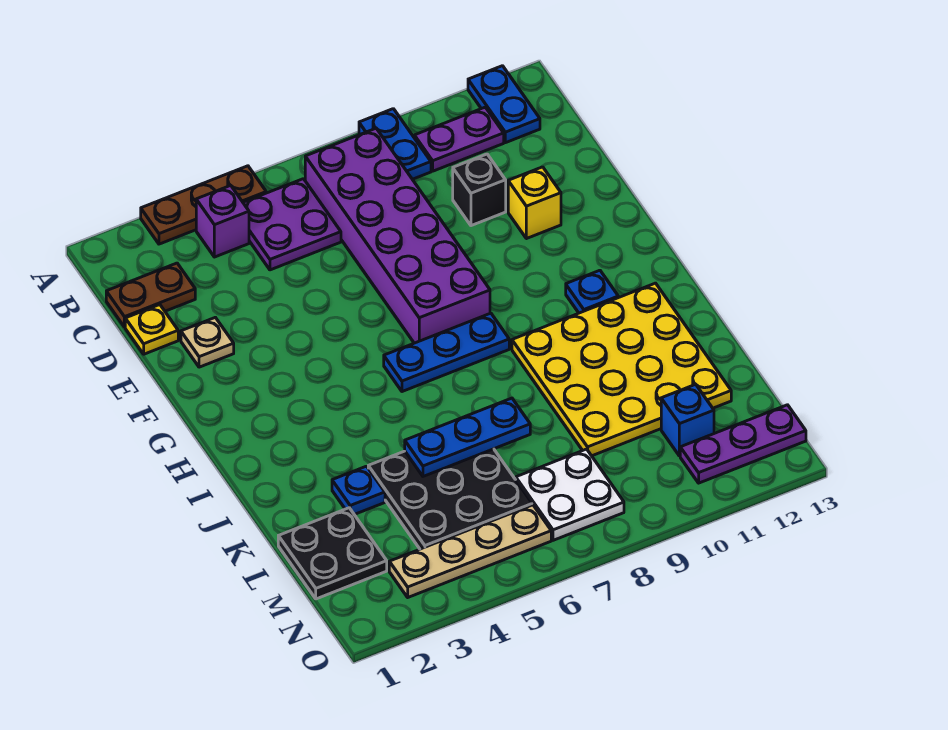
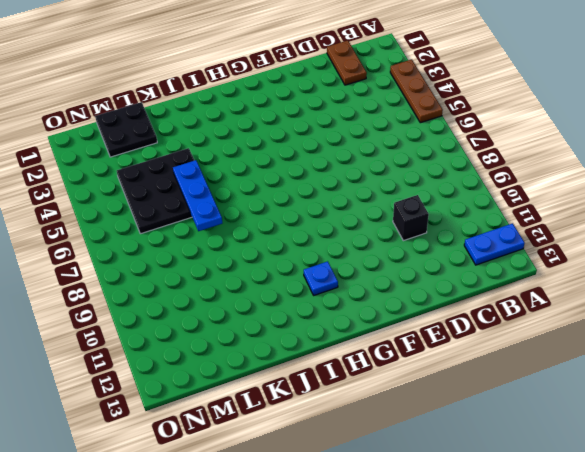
none -> blue 1x2 plate [359,109,431,179]
none -> purple 1x1 brick [196,185,249,257]
none -> purple 2x2 plate [243,179,341,270]

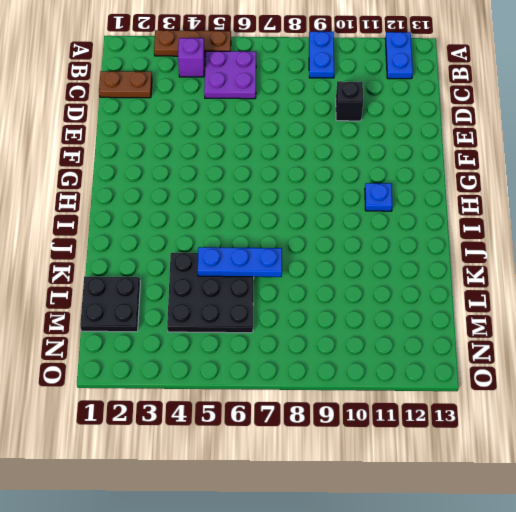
none -> purple 2x6 brick [305,128,490,343]
none -> purple 1x2 plate [414,107,504,171]
none -> yellow 1x1 plate [125,305,178,354]

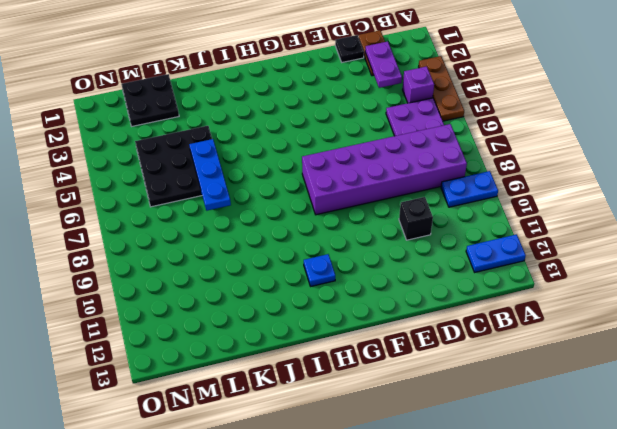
purple 1x2 plate [365,41,402,88] -> purple 1x2 plate moved to [414,107,504,171]
black 1x1 plate [335,35,364,62] -> yellow 1x1 plate [125,305,178,354]
none -> tan 1x1 plate [181,317,234,367]
none -> yellow 1x1 brick [508,167,561,239]
none -> blue 1x3 plate [384,313,509,392]

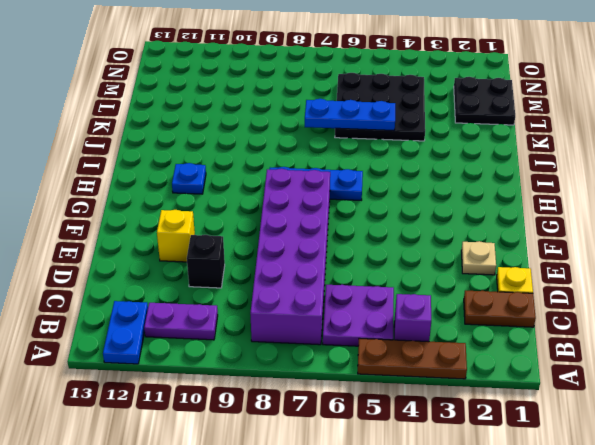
none -> blue 1x2 plate [359,109,431,179]
none -> yellow 4x4 plate [512,283,731,456]
none -> blue 1x1 plate [332,466,385,515]

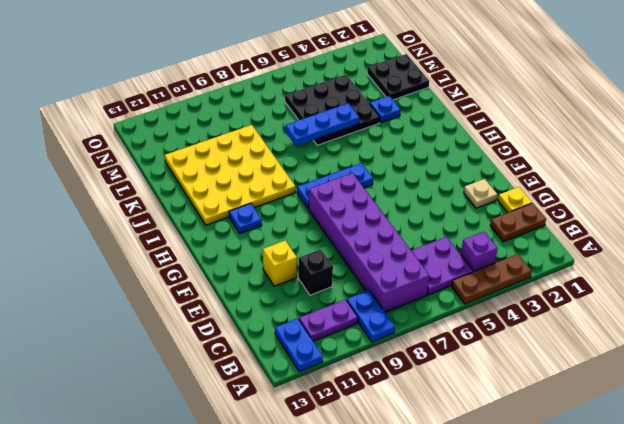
none -> white 2x2 plate [516,449,624,540]
none -> blue 1x1 brick [661,384,714,456]
none -> tan 1x4 plate [389,505,551,597]

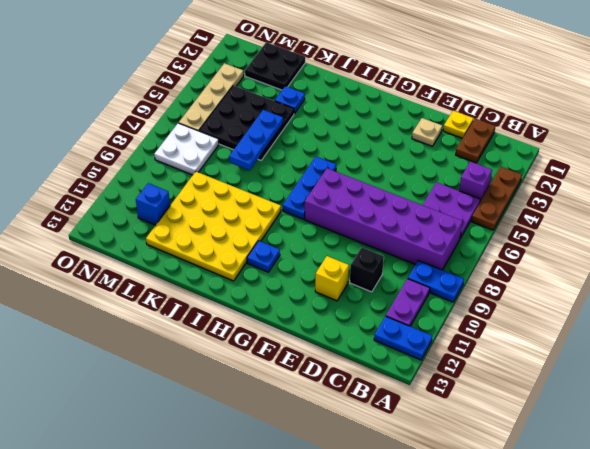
none -> purple 1x3 plate [680,405,806,483]

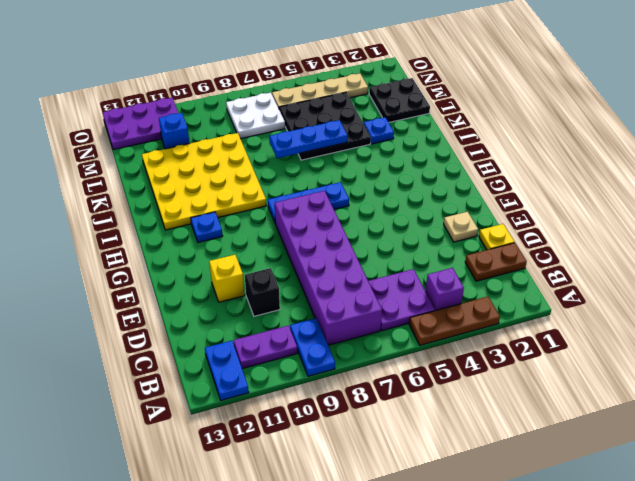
purple 2x3 plate [103,98,178,150] -> purple 1x3 plate [680,405,806,483]

